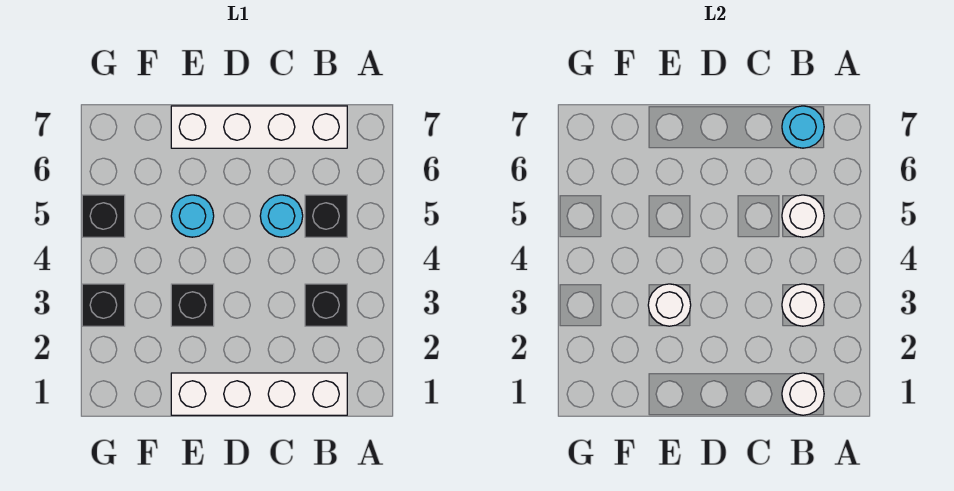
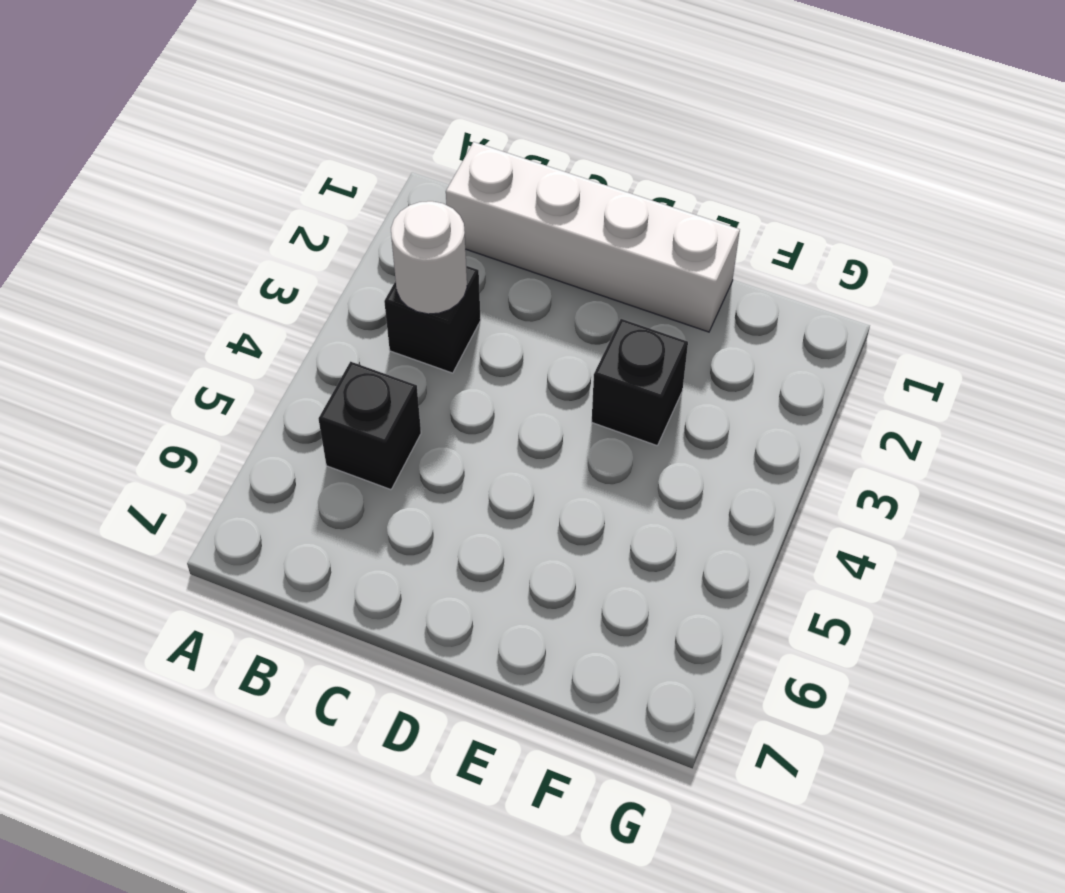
none -> white 1x4 brick [171,106,347,148]
none -> cyan 1x1 round brick [260,195,303,237]
none -> cyan 1x1 round brick [171,195,214,237]

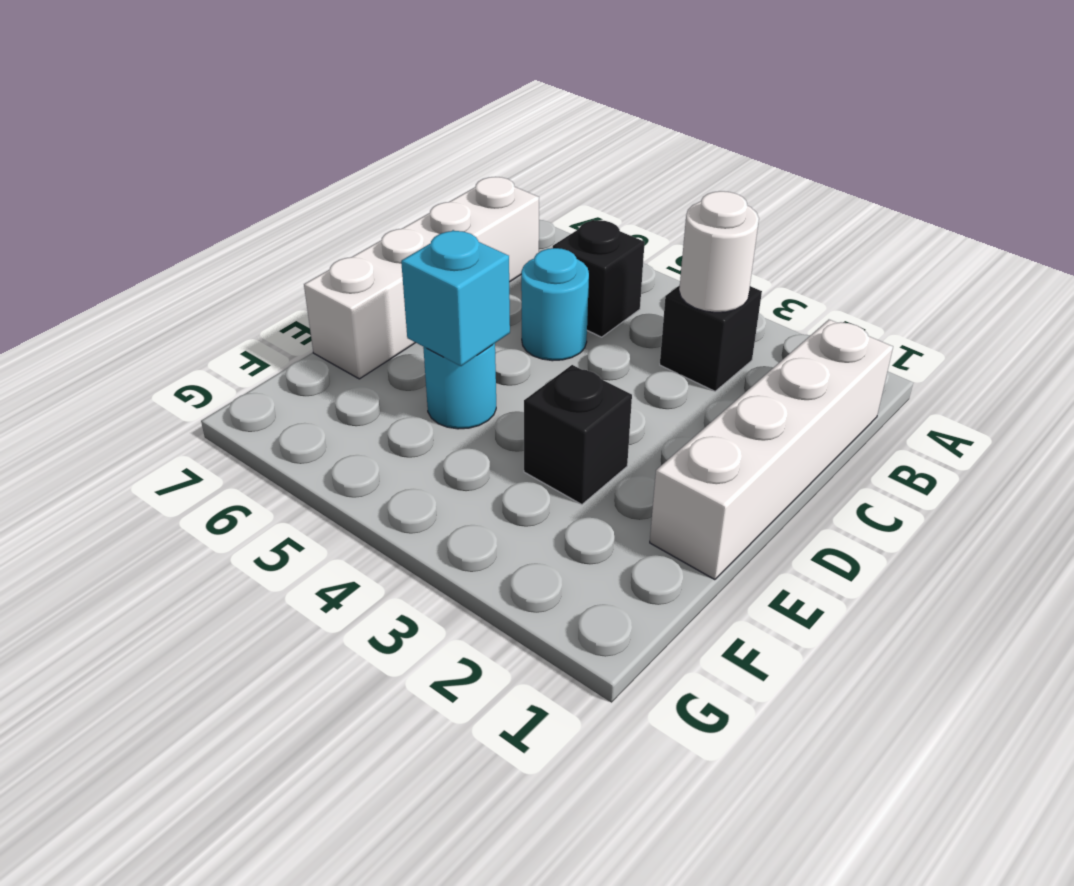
cyan 1x1 brick [401,230,510,366] -> none
none -> black 1x1 brick [82,284,125,326]
none -> black 1x1 brick [82,195,125,237]
none -> white 1x1 round brick [782,373,824,415]

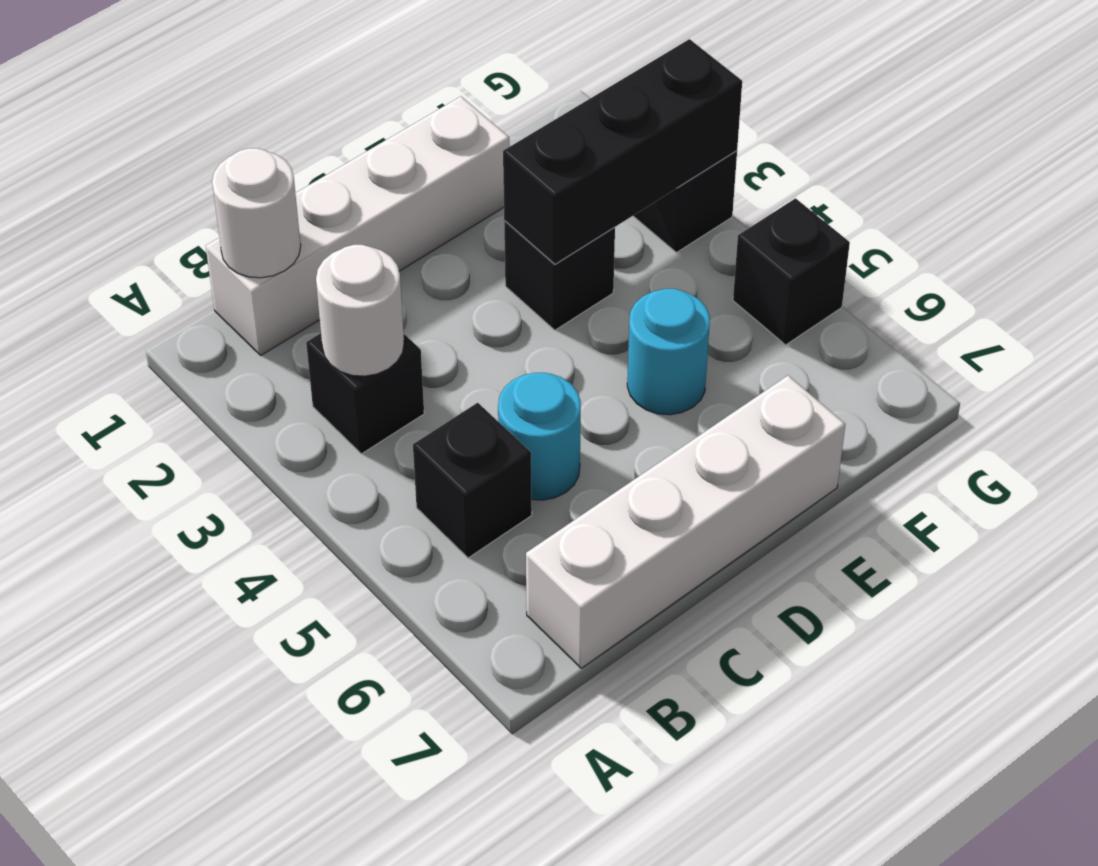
black 1x3 brick [503,39,742,264] -> white 1x1 round brick [648,284,691,326]
none -> white 1x1 round brick [782,195,824,237]
none -> cyan 1x1 round brick [782,106,824,148]

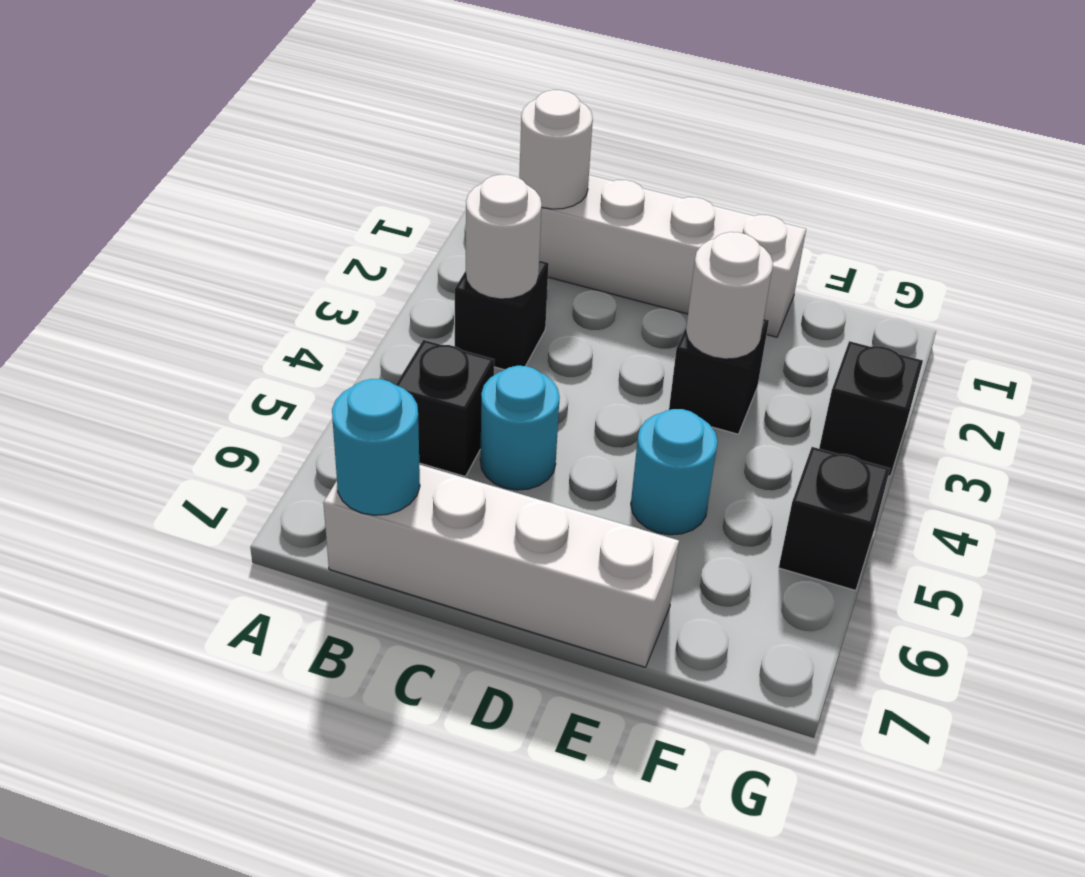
none -> white 1x1 round brick [782,195,824,237]

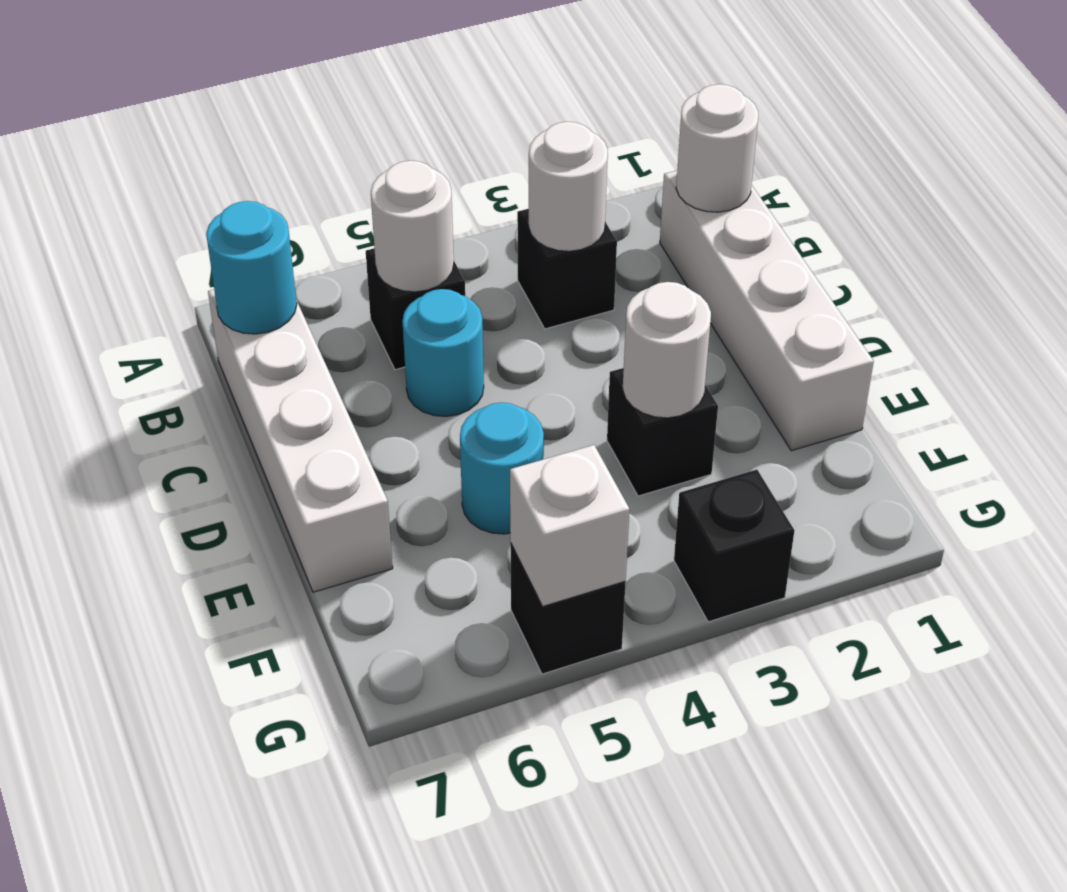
white 1x1 brick [510,445,630,606] -> none

